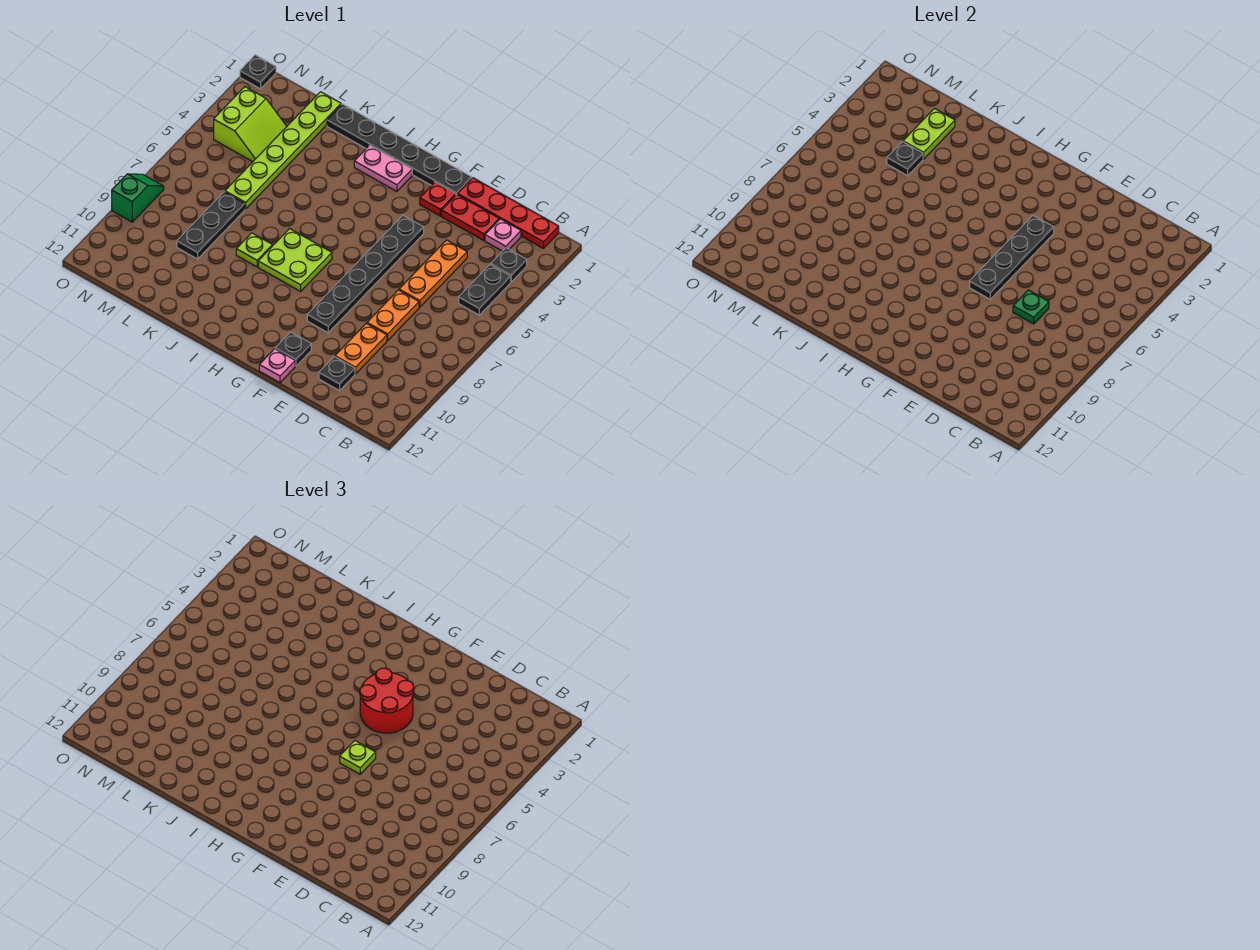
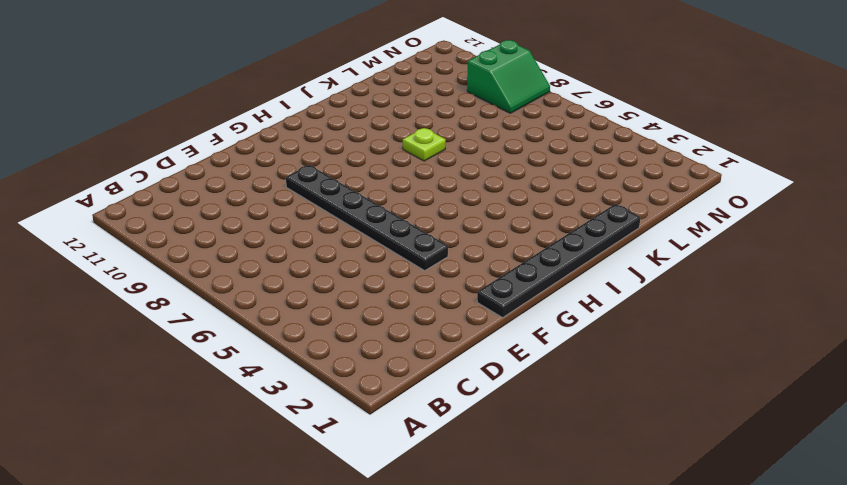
green 2x2 slope [467,40,550,113] -> green 1x2 slope [112,174,164,222]
none -> red 1x4 plate [458,178,559,248]
none -> black 1x1 plate [491,248,527,282]
none -> black 1x2 plate [459,265,511,315]

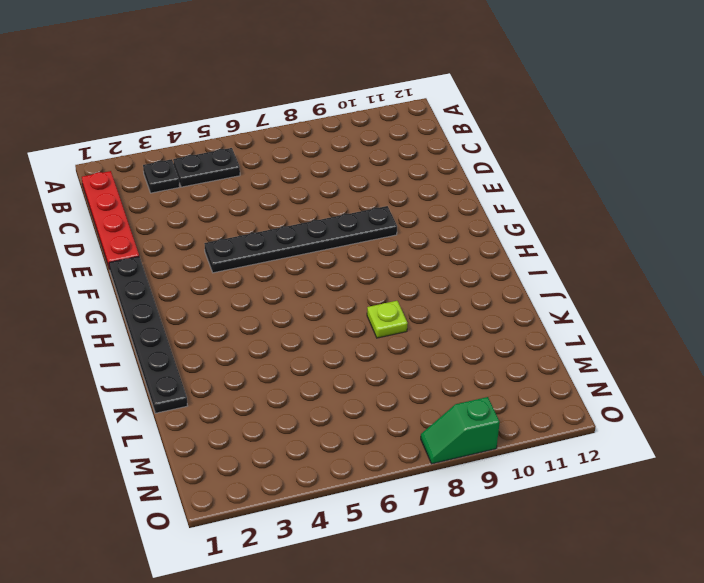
none -> pink 1x1 plate [485,219,521,251]
none -> red 1x2 plate [441,195,499,241]
none -> orange 1x3 plate [399,240,467,307]

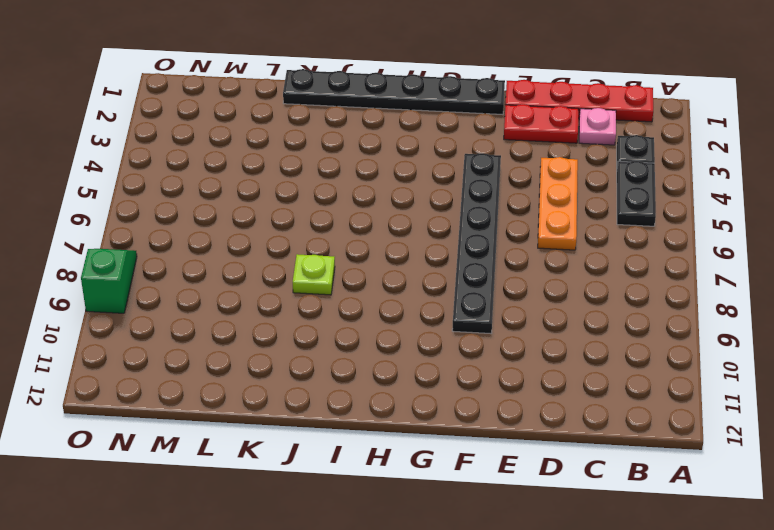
none -> orange 1x2 plate [367,290,419,340]
none -> orange 1x2 plate [335,323,387,374]
none -> black 1x1 plate [319,357,355,391]

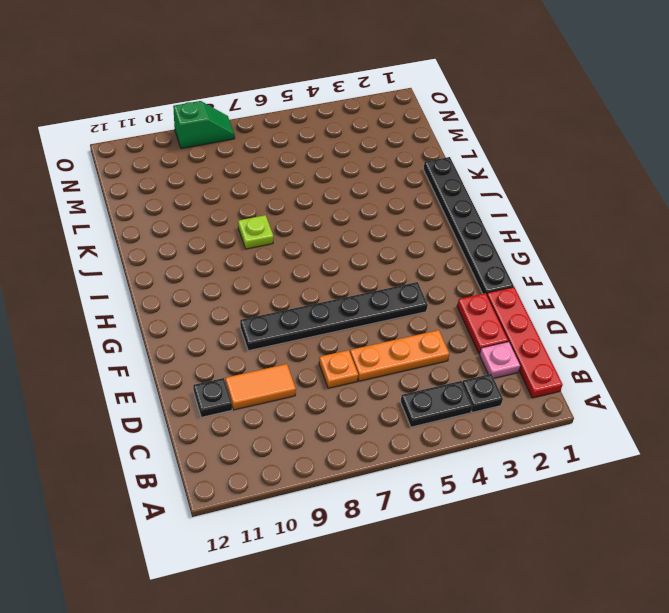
orange 1x1 plate [319,350,358,388] -> orange 1x2 plate [367,290,419,340]
orange 1x2 tile [225,364,296,410] -> orange 1x2 plate [335,323,387,374]
none -> red 1x1 plate [420,182,456,216]
none -> black 1x1 plate [275,332,311,366]
none -> pink 1x1 plate [259,349,295,383]

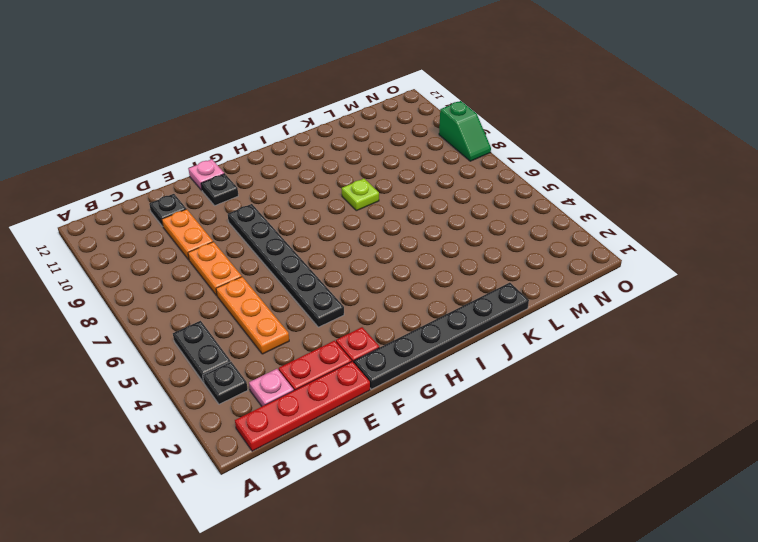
none -> pink 1x2 plate [354,145,412,191]
none -> lime 2x2 plate [258,229,332,291]
none -> lime 1x6 plate [225,92,341,209]

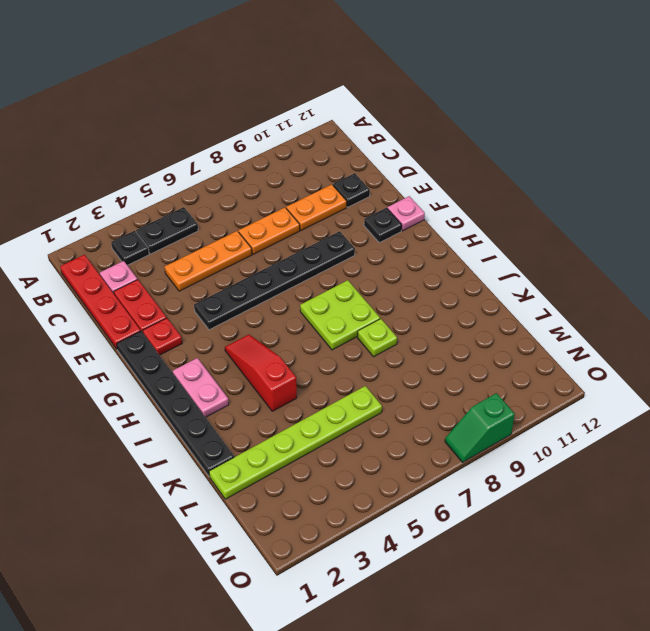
red 1x3 slope [225,335,297,411] -> none
none -> black 1x3 plate [177,192,245,259]
none -> lime 2x2 slope [214,87,287,162]
none -> black 1x1 plate [240,55,276,89]

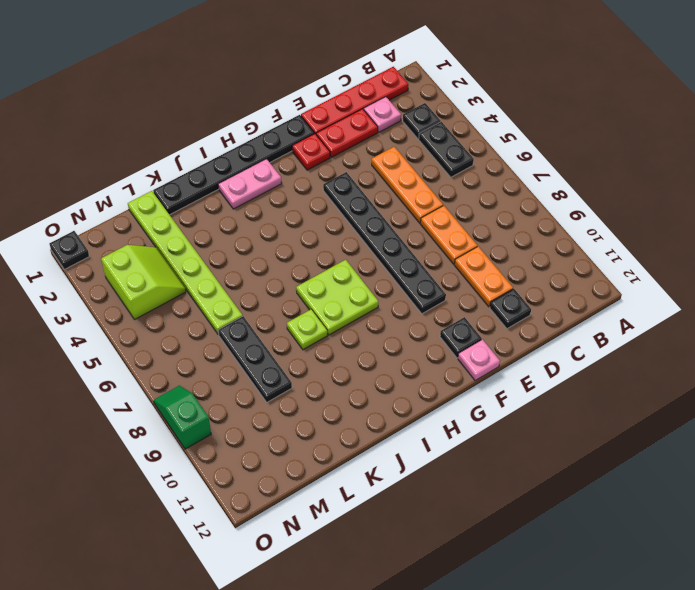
none -> green 1x1 plate [1013,290,1049,324]
none -> black 1x4 plate [970,216,1054,299]
none -> lime 1x2 plate [903,109,955,159]

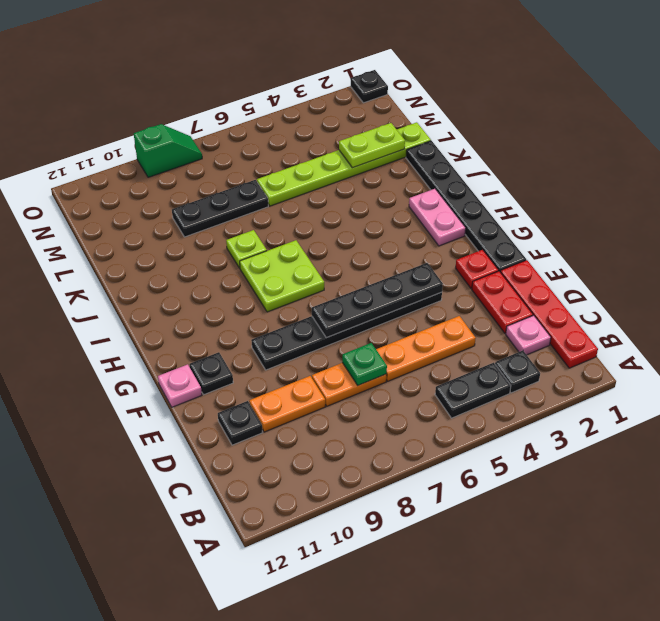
none -> lime 2x2 slope [214,87,287,162]
none -> black 1x1 plate [887,142,923,176]
none -> red 2x2 round brick [360,668,414,733]

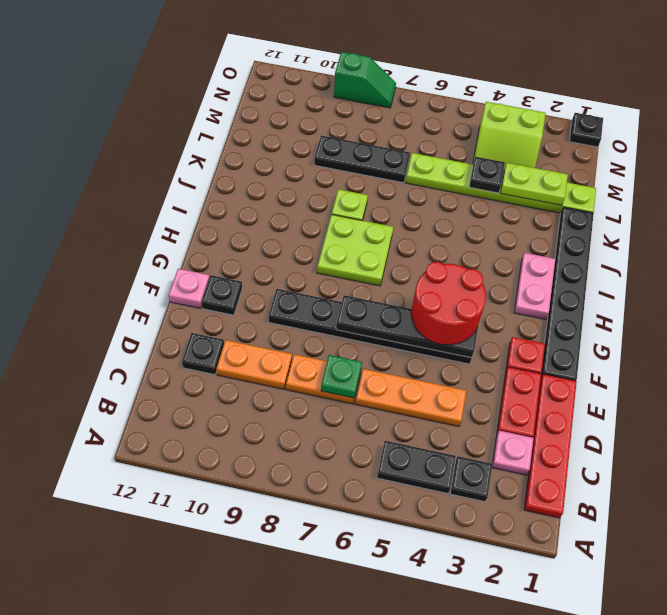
none -> lime 1x1 plate [340,741,376,774]

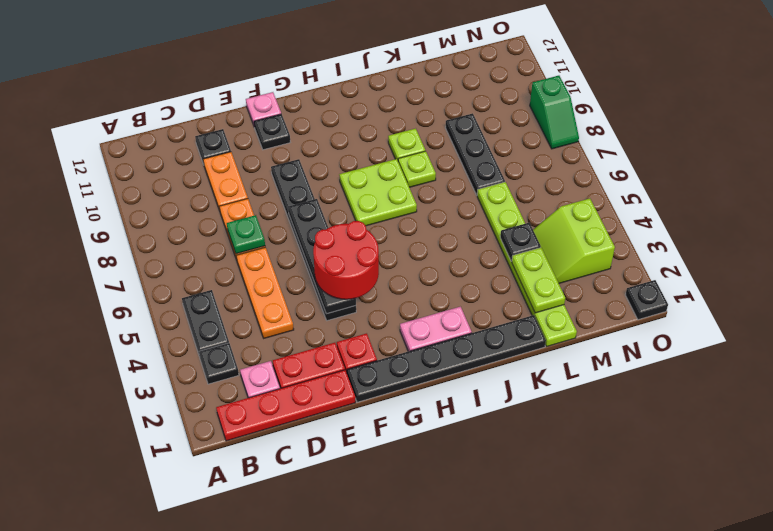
lime 1x1 plate [388,128,425,160] -> lime 1x1 plate moved to [340,741,376,774]

